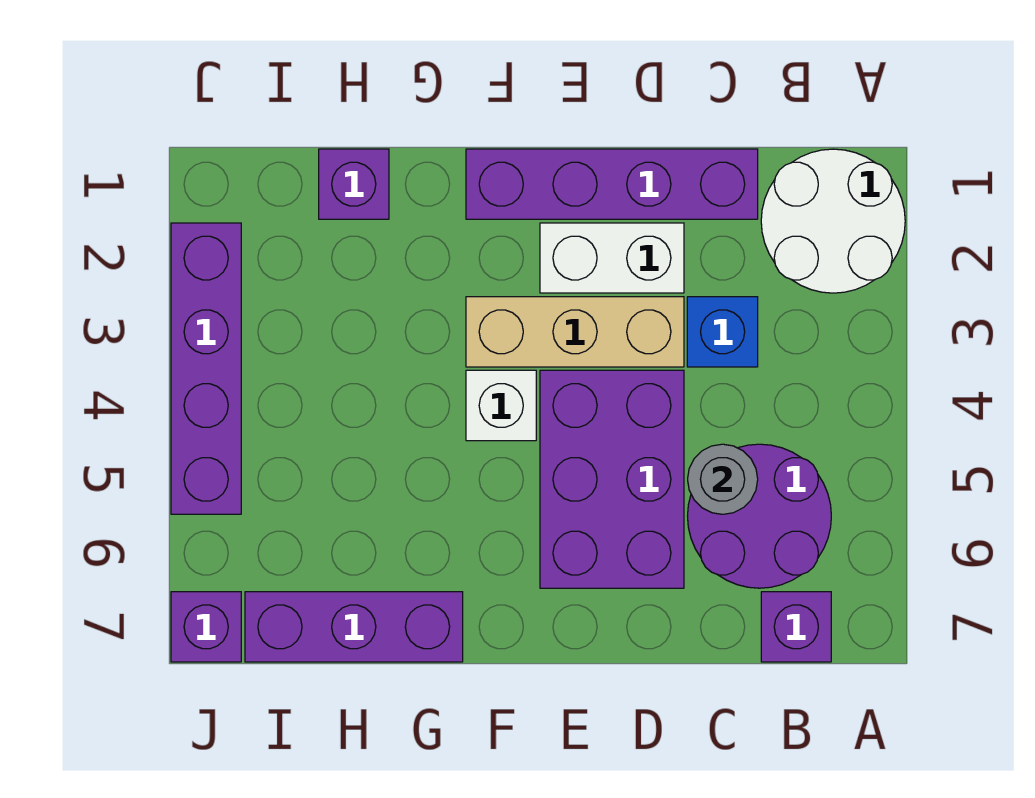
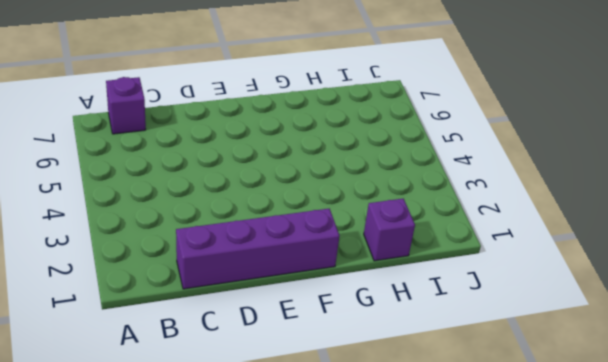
none -> white 2x2 round brick [761,149,905,293]
none -> purple 2x2 round brick [688,444,831,588]
none -> blue 1x1 brick [687,297,758,367]

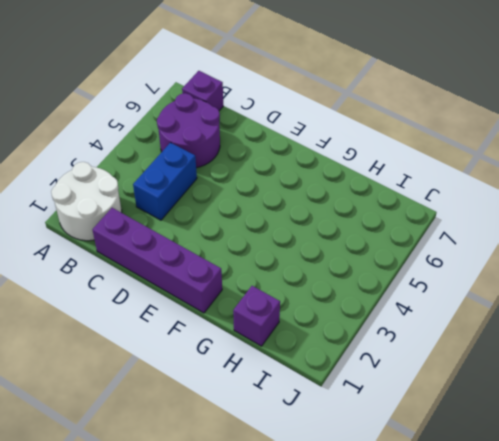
blue 1x2 brick [133,143,197,220] -> blue 1x1 brick [687,297,758,367]
none -> white 1x2 brick [540,223,684,293]
none -> tan 1x3 brick [466,297,684,367]
none -> purple 2x3 brick [540,370,684,588]

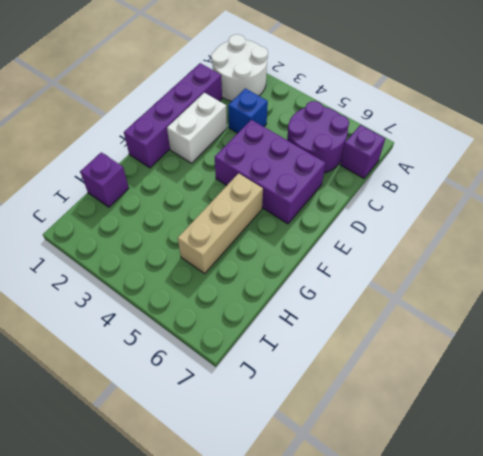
tan 1x3 brick [178,173,263,273] -> tan 1x3 brick moved to [466,297,684,367]
none -> white 1x1 brick [466,370,536,441]
none -> purple 1x3 brick [245,592,463,662]
none -> purple 1x4 brick [171,223,241,514]

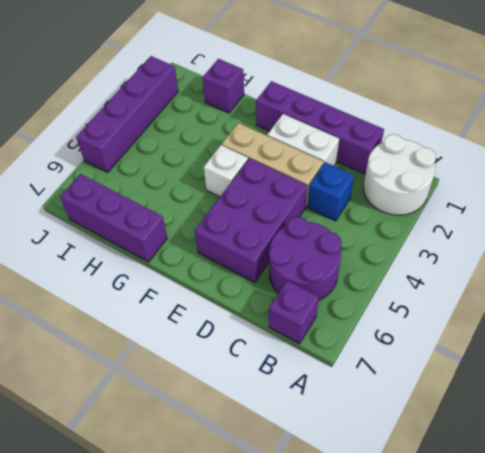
none -> purple 1x1 brick [171,592,241,662]
none -> grey 1x1 round brick [688,444,758,514]

